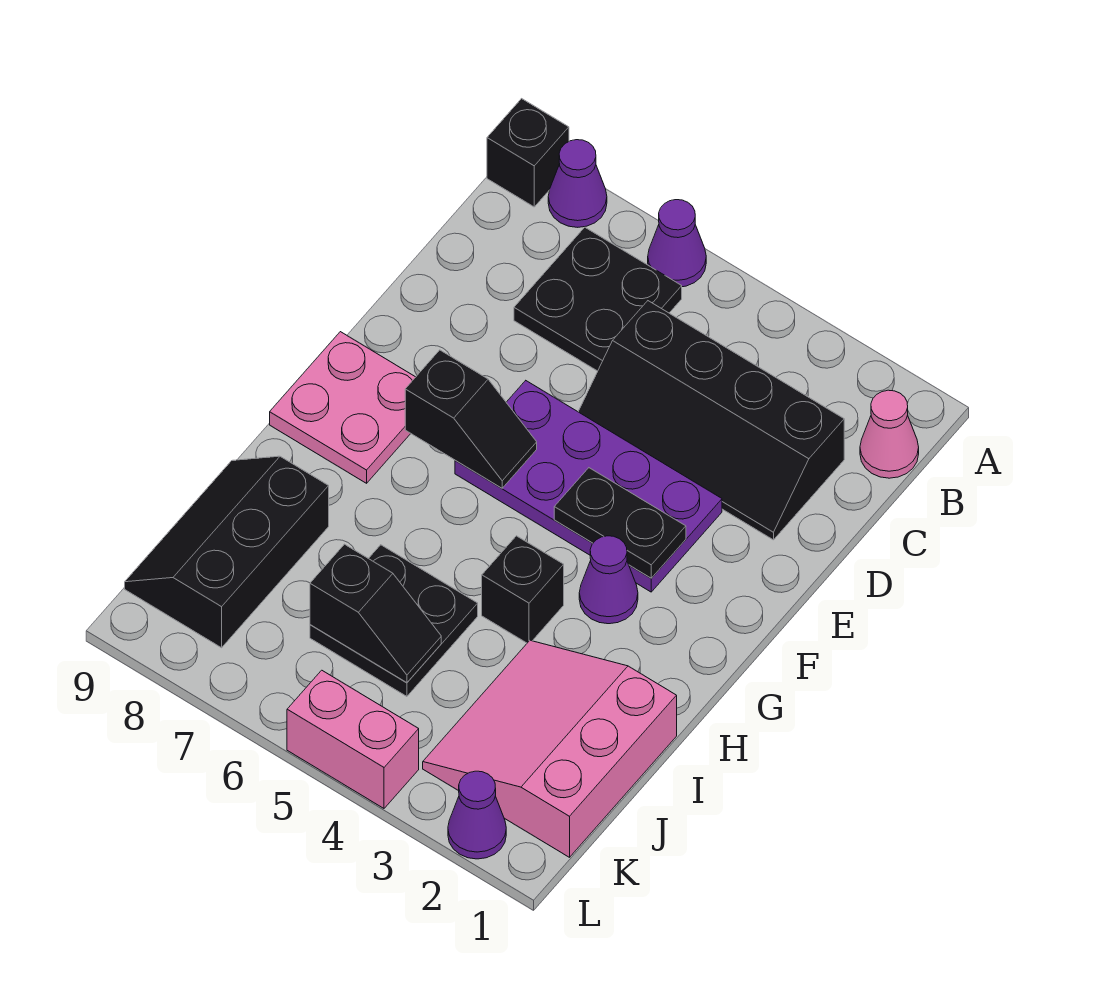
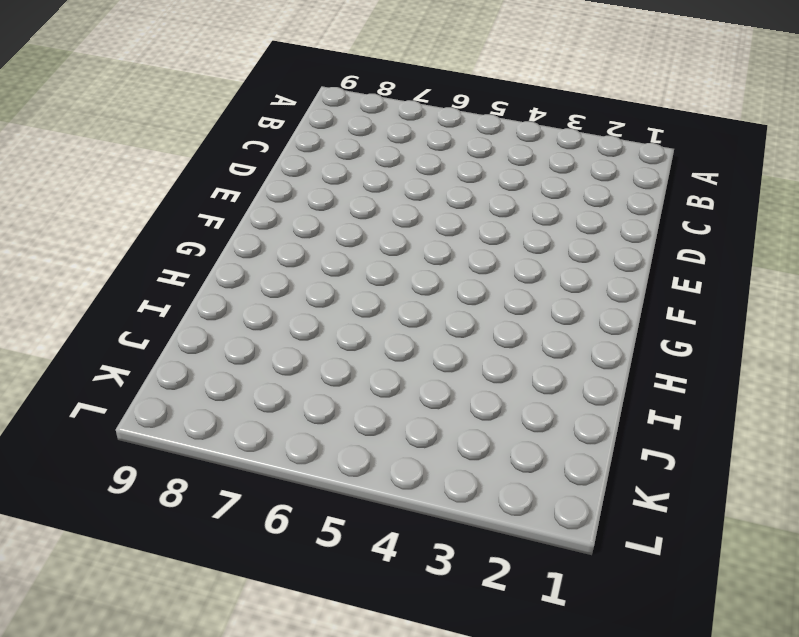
none -> purple 1x1 cone [648,200,706,287]
none -> purple 1x1 cone [548,140,607,227]
none -> black 1x1 brick [487,99,569,207]

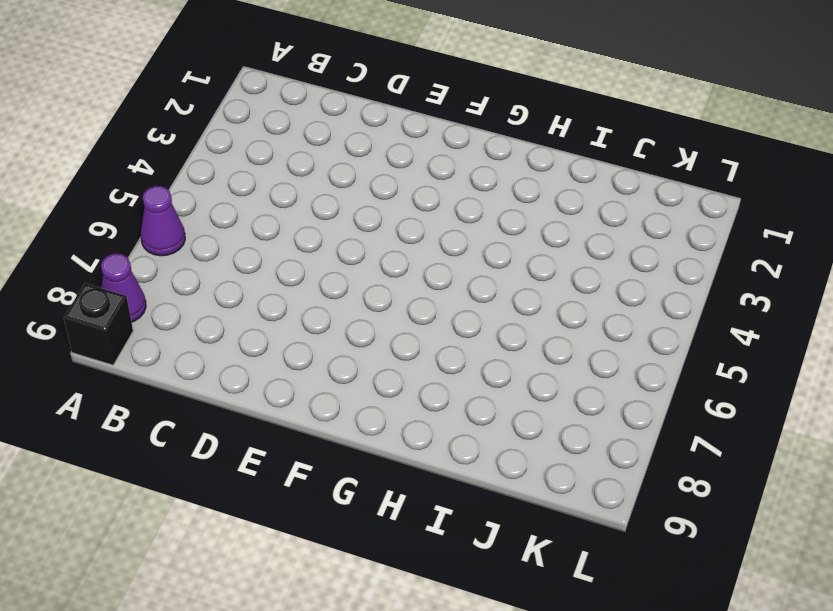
none -> pink 1x1 cone [860,390,919,478]
none -> black 2x2 plate [514,227,682,371]
none -> black 2x4 slope [578,301,844,540]

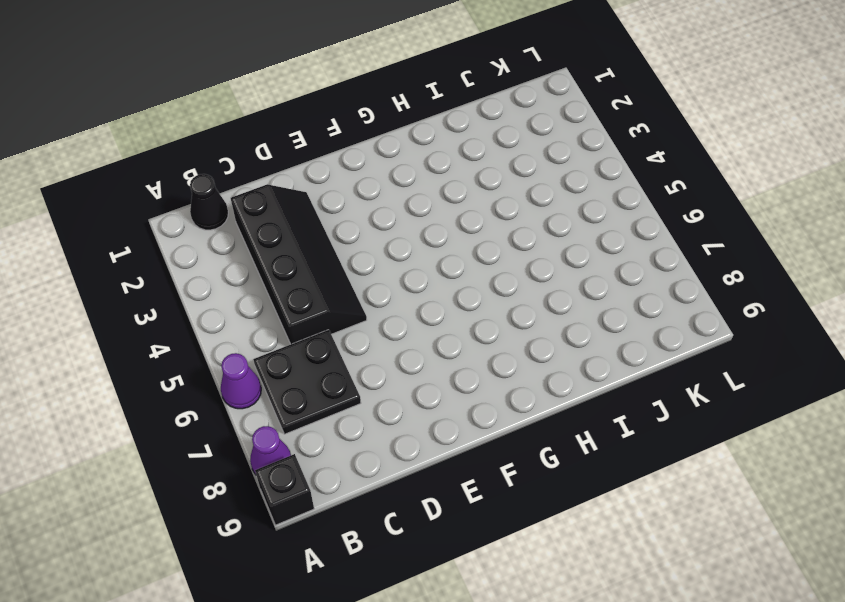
black 1x1 cone [190,174,228,230] -> pink 1x1 cone [860,390,919,478]
none -> purple 2x4 plate [455,381,722,592]
none -> pink 2x2 plate [270,332,415,483]
none -> purple 1x1 cone [579,536,638,624]

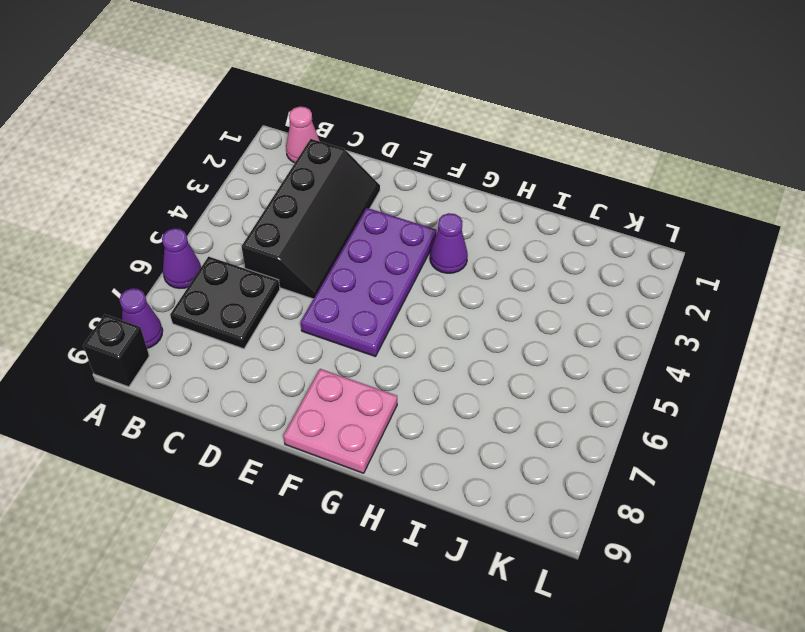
none -> black 1x1 brick [482,536,564,643]
none -> pink 3x3 slope [423,640,677,857]
none -> black 2x2 plate [310,545,478,696]

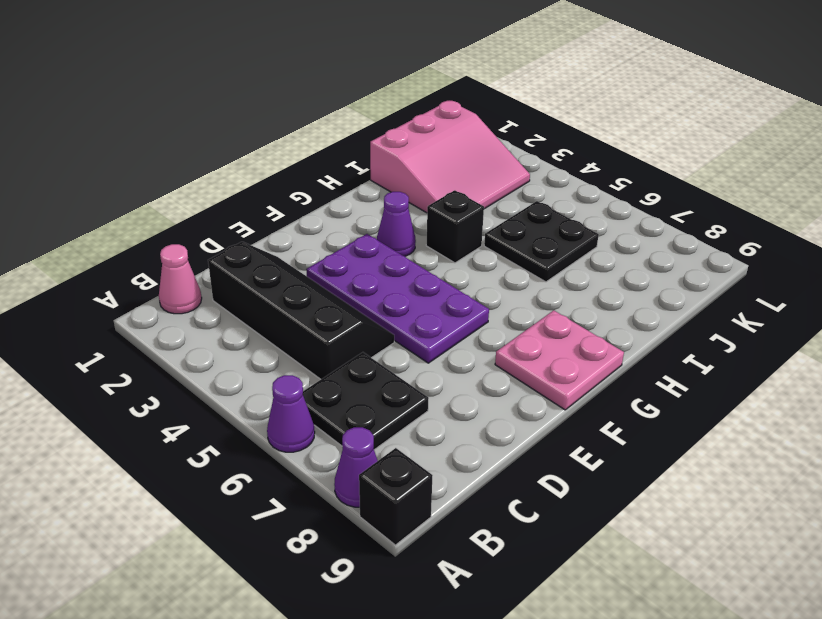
none -> black 2x3 slope [125,456,329,648]
none -> purple 1x1 cone [448,771,506,859]
none -> pink 1x2 brick [287,670,419,808]

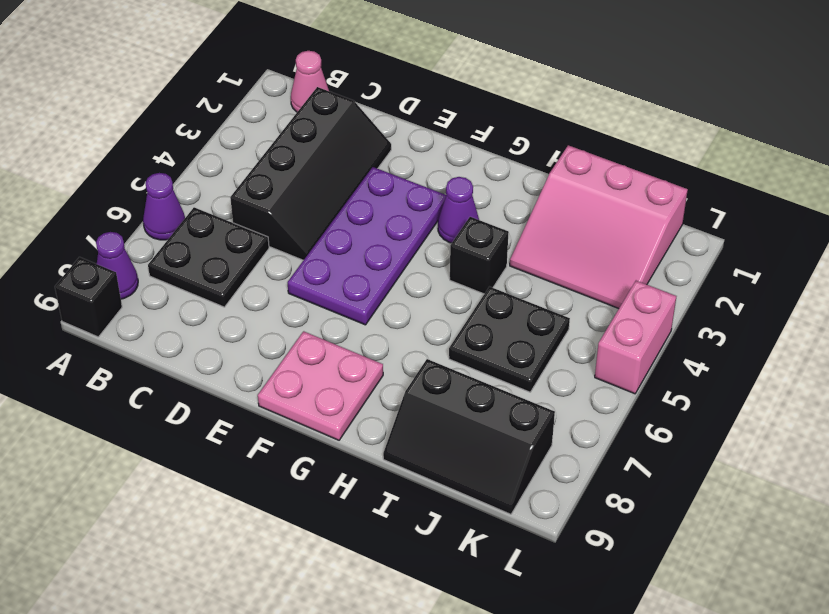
none -> purple 1x1 cone [448,771,506,859]
none -> black 1x2 plate [554,468,686,578]
none -> black 1x2 slope [405,350,537,488]

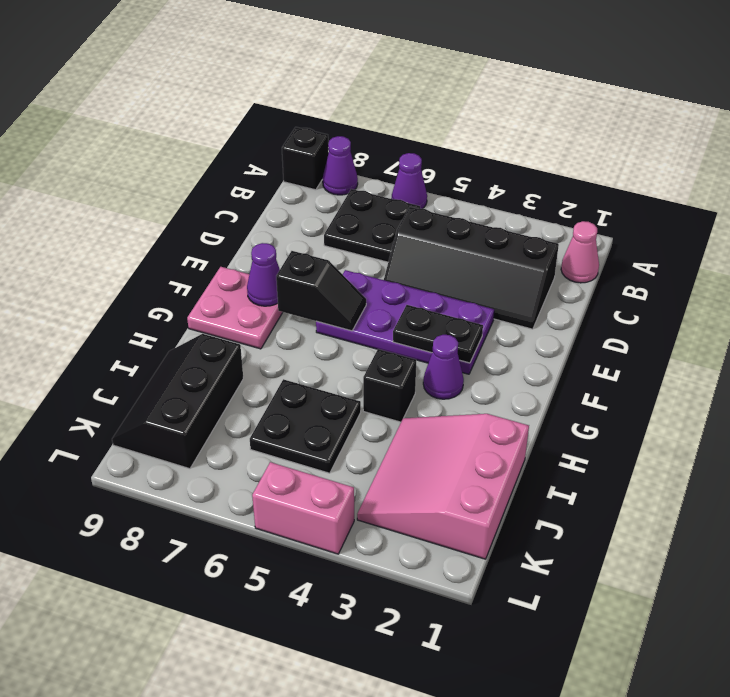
purple 1x1 cone [247,243,280,306] -> purple 1x1 cone moved to [448,771,506,859]
none -> black 1x2 slope [310,544,441,683]

